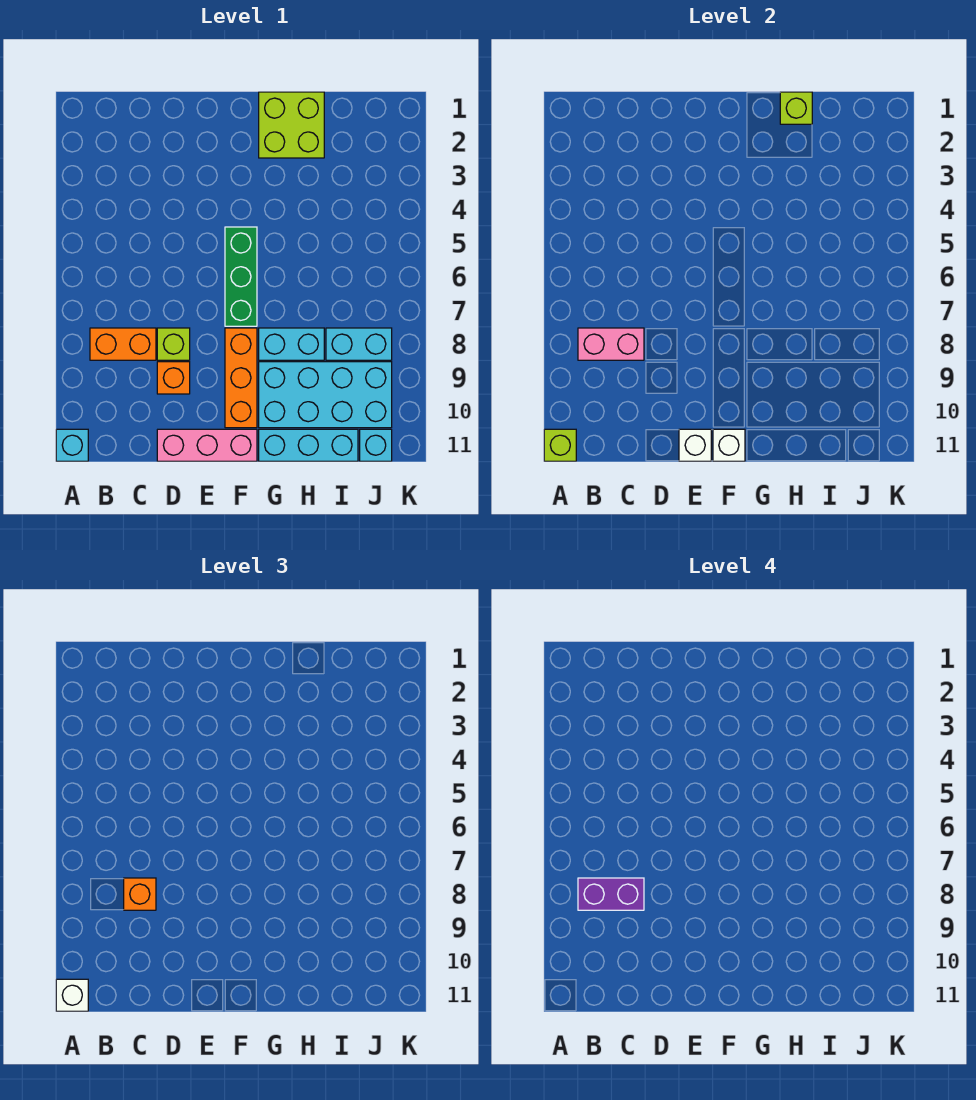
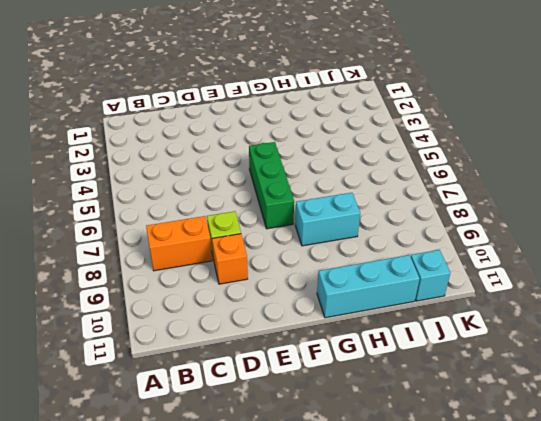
none -> cyan 1x1 brick [56,429,88,461]
none -> pink 1x3 brick [157,429,257,461]
none -> orange 1x3 brick [225,328,257,428]

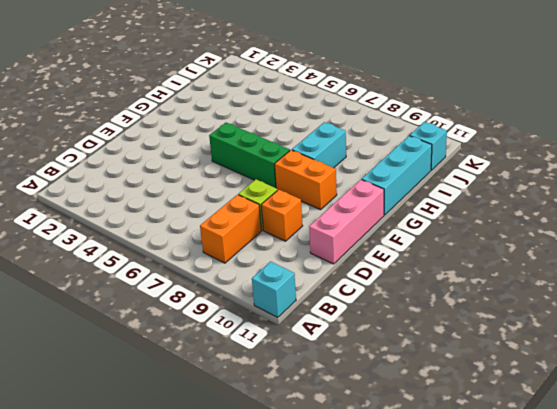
orange 1x2 brick [275,150,337,210] -> orange 1x3 brick [225,328,257,428]
none -> lime 2x2 brick [259,92,324,158]
none -> cyan 2x4 brick [259,362,392,428]
none -> cyan 1x2 brick [326,328,392,360]

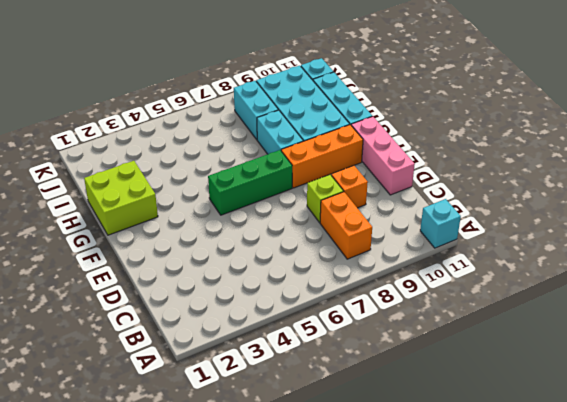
none -> lime 1x1 brick [544,429,576,461]
none -> pink 1x2 brick [578,328,644,360]
none -> white 1x1 brick [679,429,711,461]

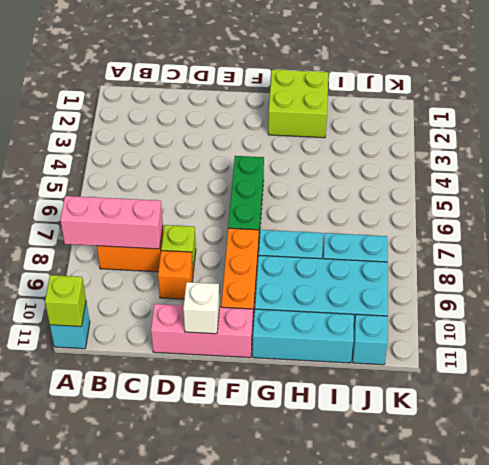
pink 1x3 brick [60,196,163,249] -> pink 1x2 brick [578,328,644,360]
none -> white 1x1 brick [713,429,745,461]
none -> lime 1x1 brick [780,92,812,124]
none -> white 1x1 brick [56,979,88,1011]

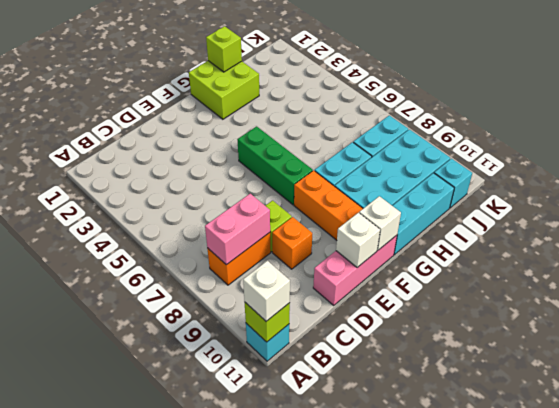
none -> orange 1x1 brick [124,878,156,910]
none -> purple 1x2 brick [578,878,644,910]

